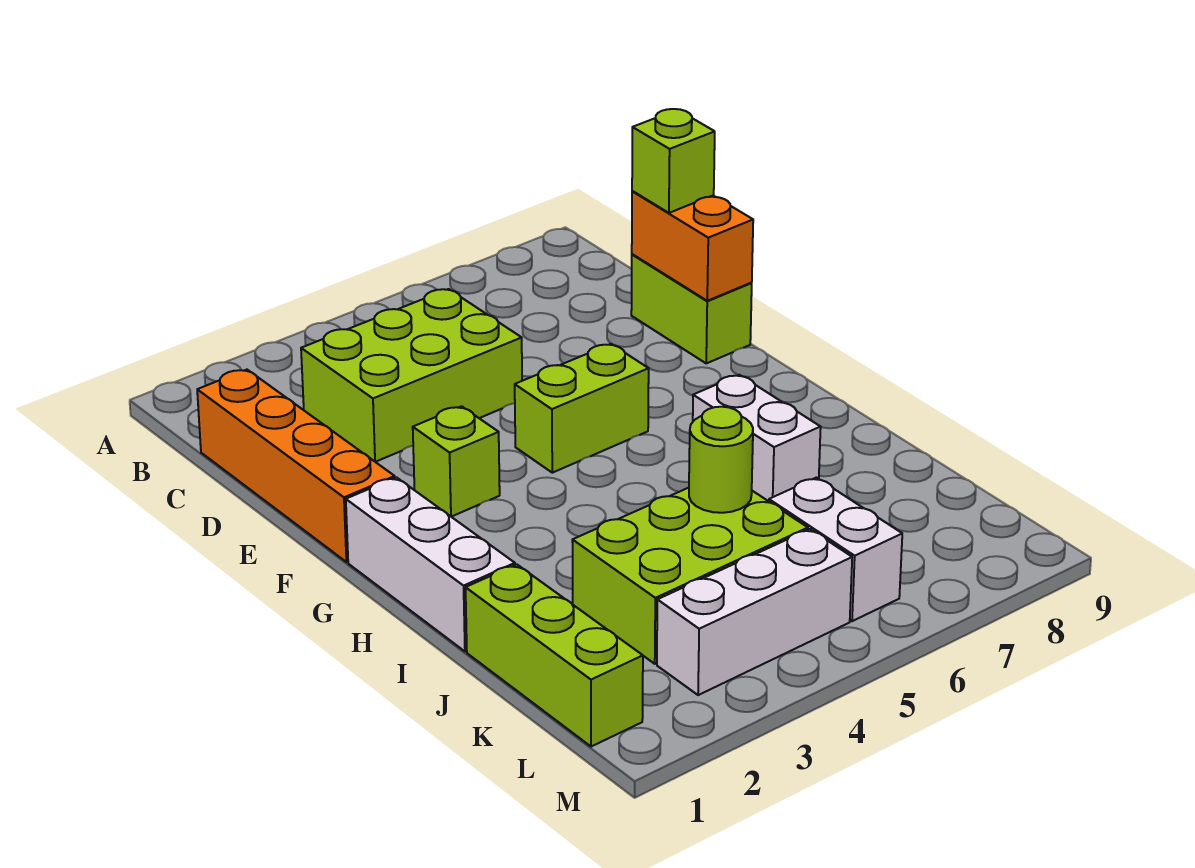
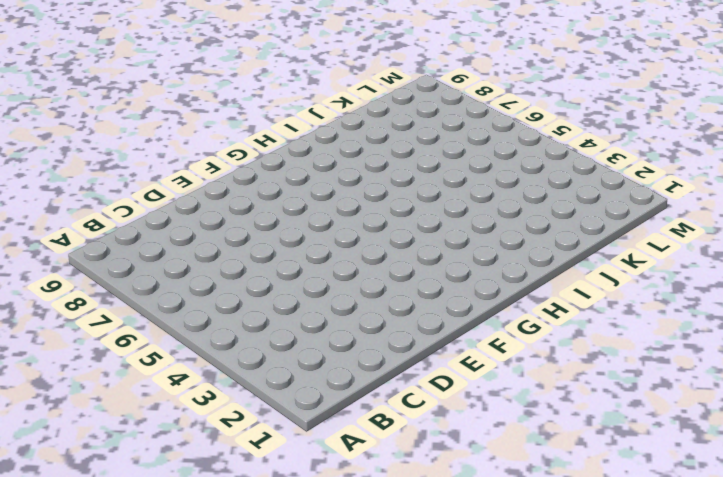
none -> orange 1x4 brick [197,370,395,562]
none -> lime 2x3 brick [301,289,522,462]
none -> lime 1x2 brick [631,254,752,363]

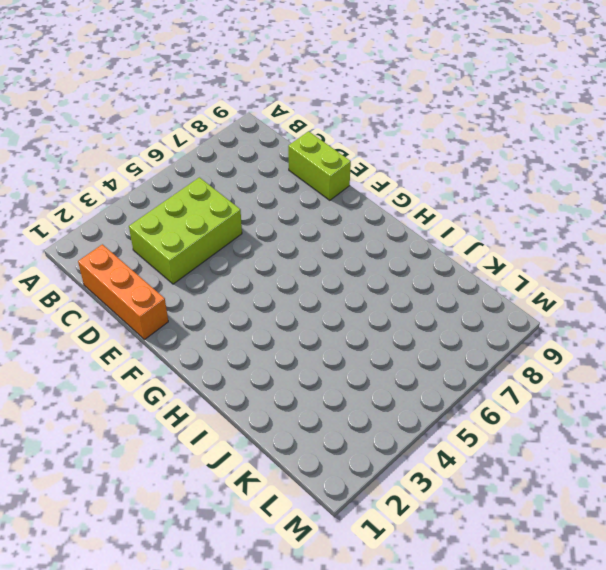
orange 1x3 brick [78,244,168,340] -> orange 1x4 brick [197,370,395,562]
none -> lime 1x1 brick [413,406,500,517]
none -> lime 1x2 brick [515,344,649,473]
none -> white 1x3 brick [346,477,515,651]

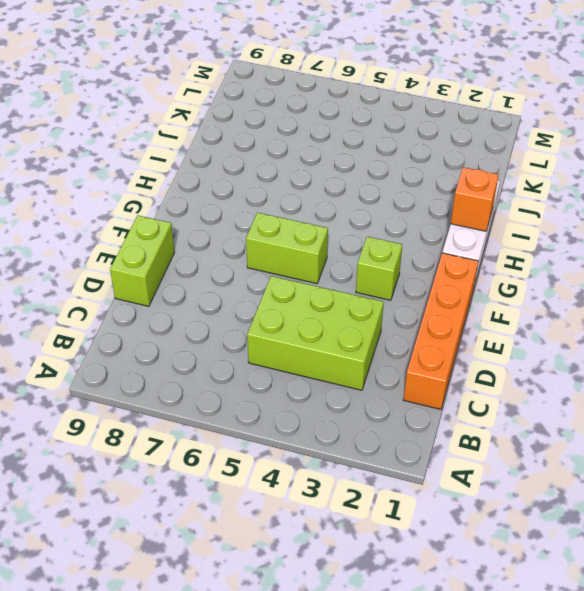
orange 1x1 brick [451,167,499,231] -> none
none -> white 1x2 brick [693,375,821,501]
none -> lime 1x3 brick [466,564,643,747]
none -> lime 2x3 brick [572,488,808,664]

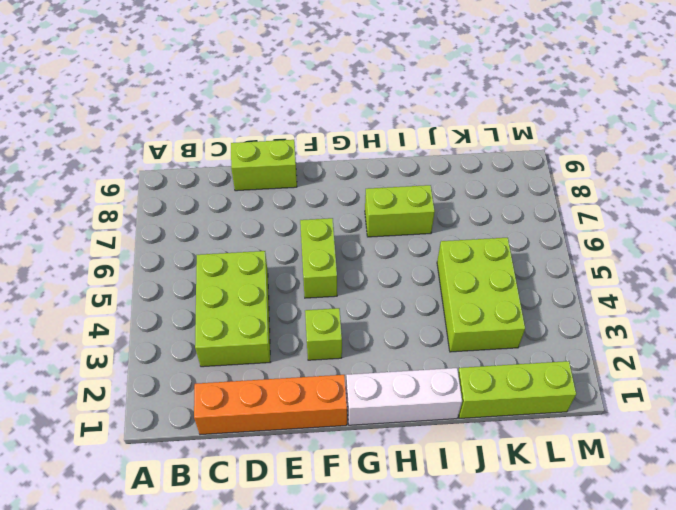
lime 1x2 brick [365,185,435,237] -> white 1x2 brick [693,375,821,501]
none -> white 1x2 brick [769,478,902,621]
none -> white 1x3 brick [657,529,852,695]
none -> orange 1x2 brick [632,191,753,301]

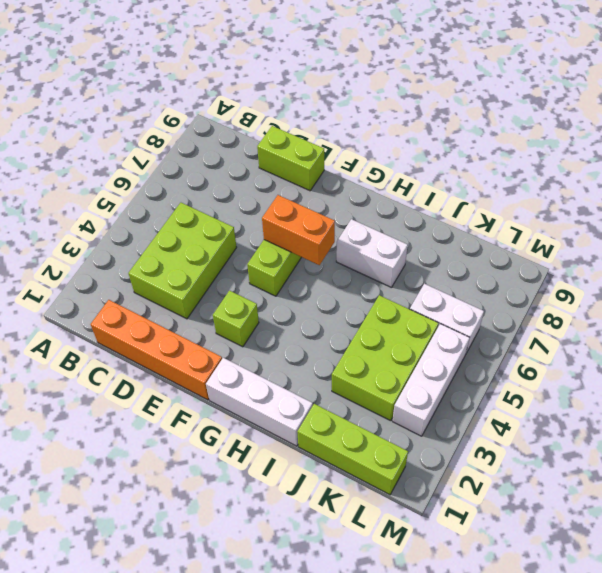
orange 1x2 brick [262,195,335,265] -> orange 1x2 brick moved to [632,191,753,301]
none -> lime 1x1 round brick [689,407,753,513]
none -> lime 1x1 brick [632,109,715,213]

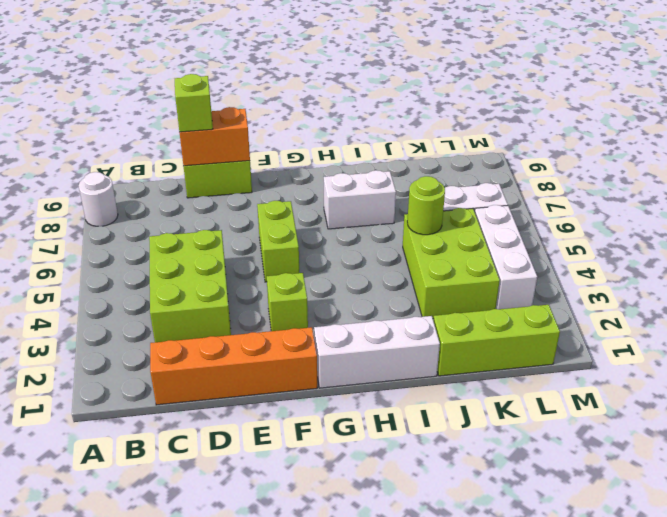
white 1x1 round brick [79,172,118,226] -> none

